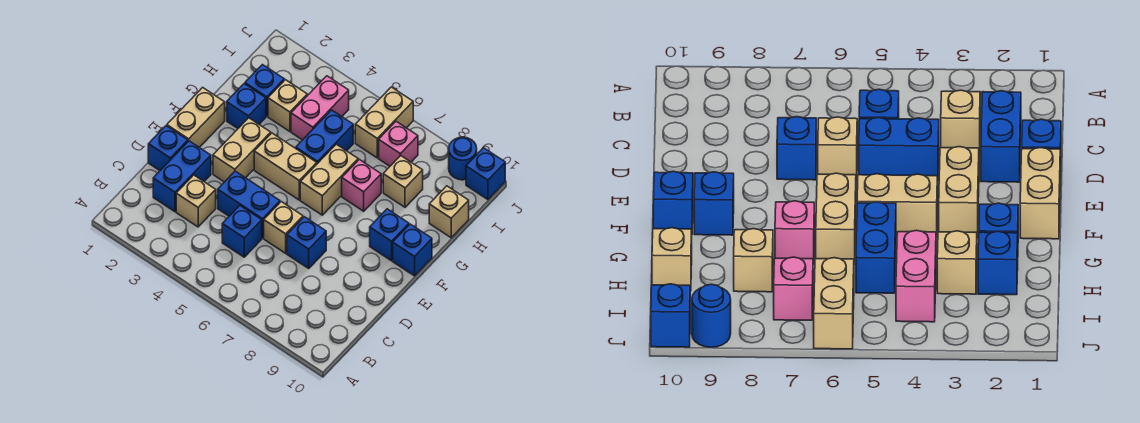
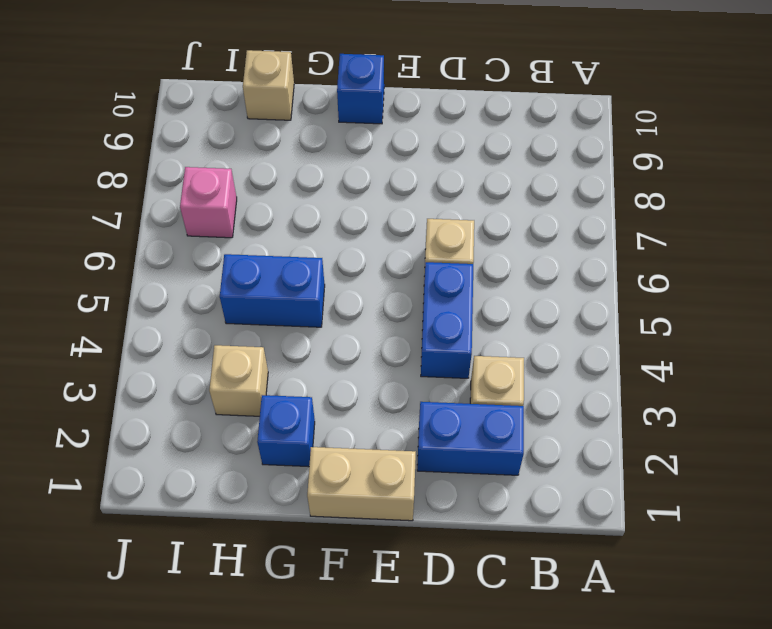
none -> blue 1x1 brick [222,206,262,257]
none -> blue 1x1 brick [148,126,188,171]
none -> blue 1x1 brick [287,217,326,268]

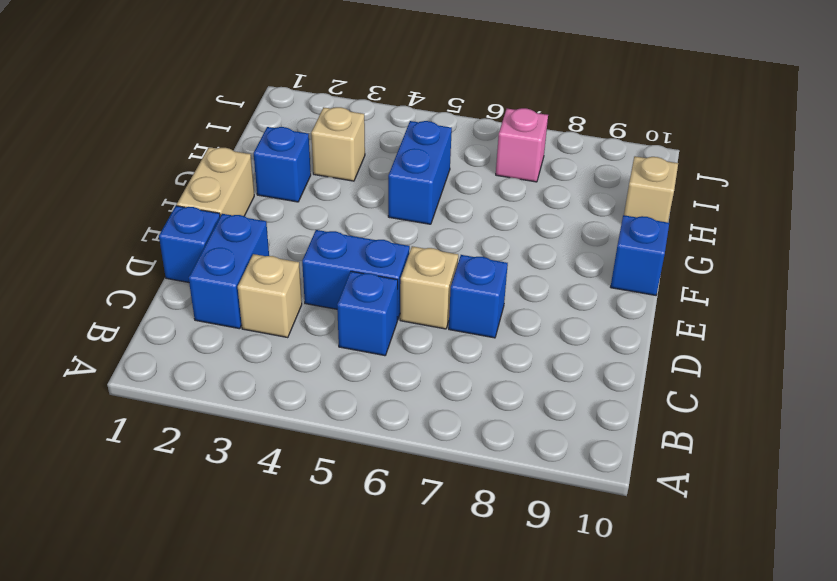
none -> tan 1x2 brick [213,118,271,182]
none -> tan 1x2 brick [254,133,317,200]
none -> tan 1x2 brick [300,144,358,215]

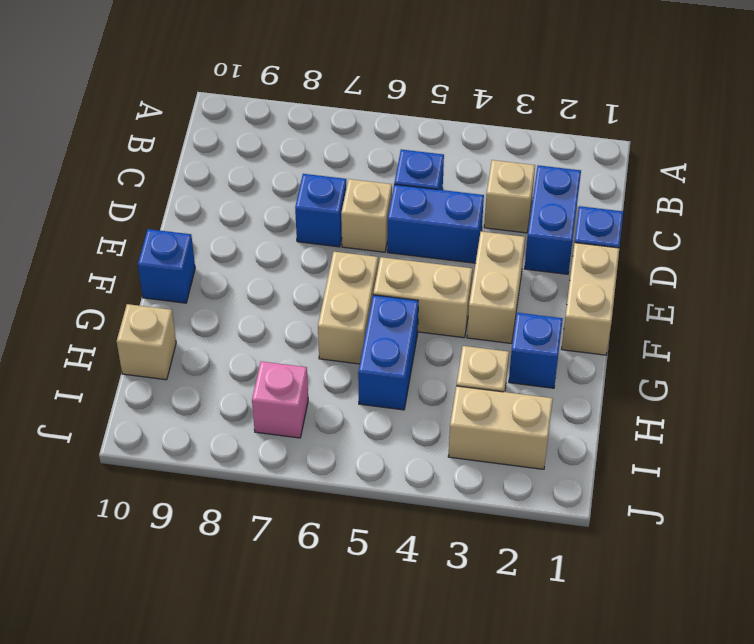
tan 1x2 brick [448,386,553,469] -> tan 1x2 brick turned to [355,87,413,158]
none -> blue 1x1 brick [370,209,409,261]
none -> pink 1x1 brick [342,159,381,211]
none -> blue 1x1 brick [245,65,284,116]

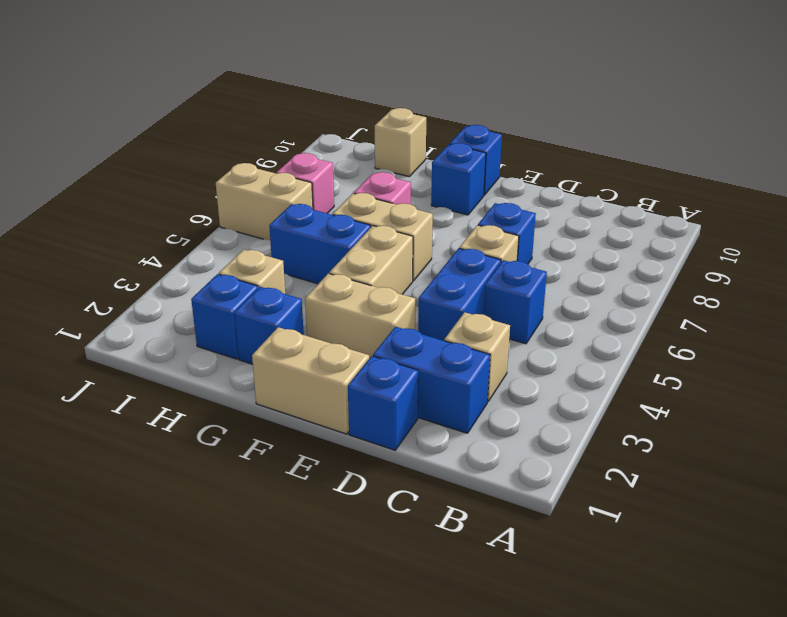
none -> pink 1x2 brick [291,76,349,140]
none -> tan 1x1 brick [383,156,423,207]
none -> blue 1x1 round brick [449,137,477,180]

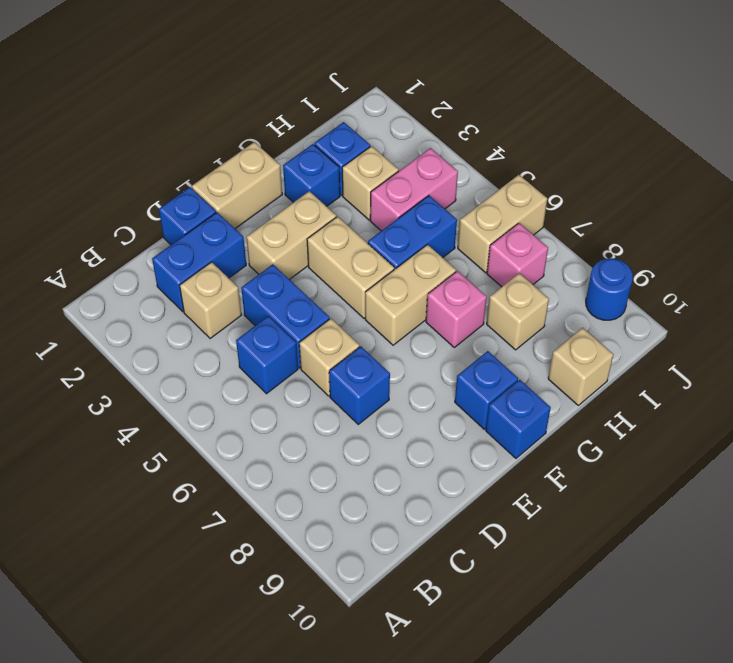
none -> blue 1x1 brick [466,148,505,200]

